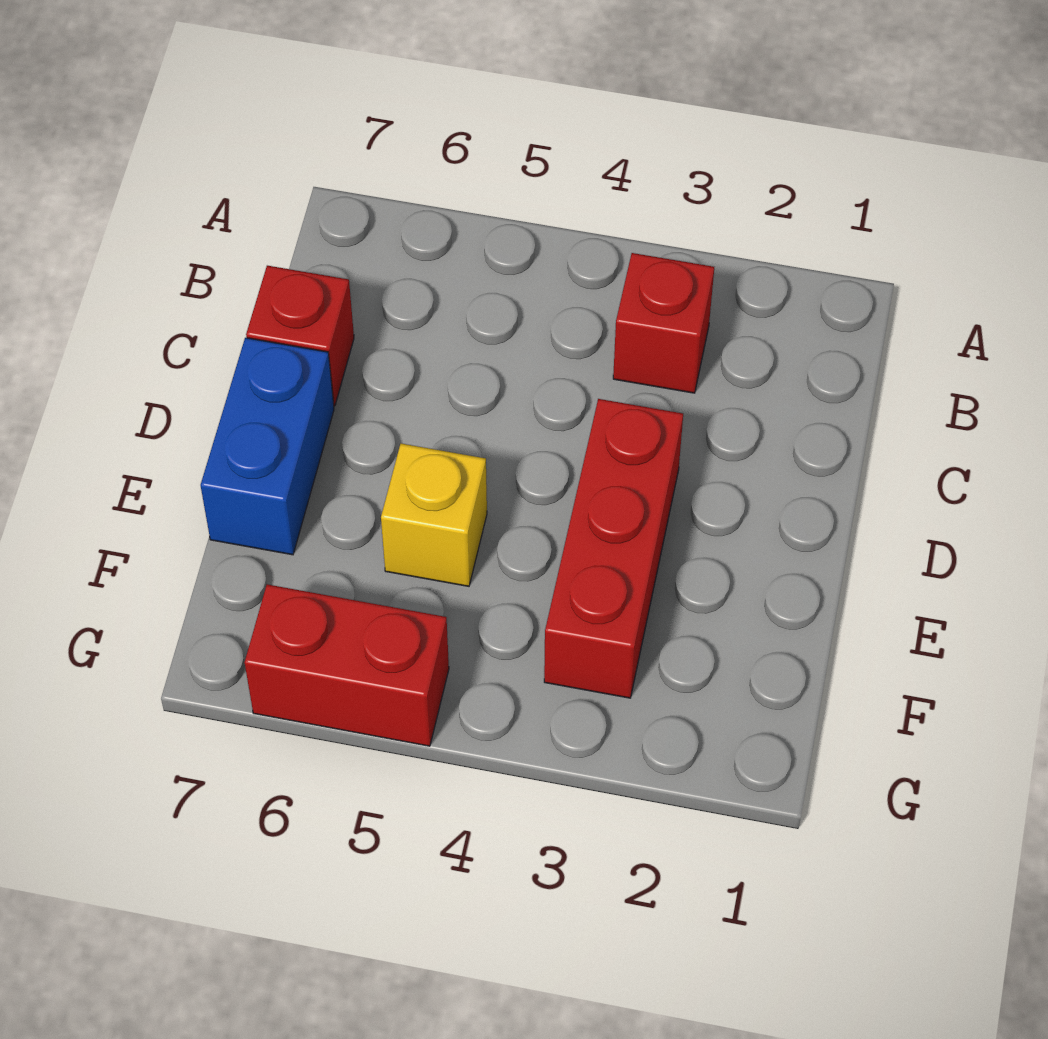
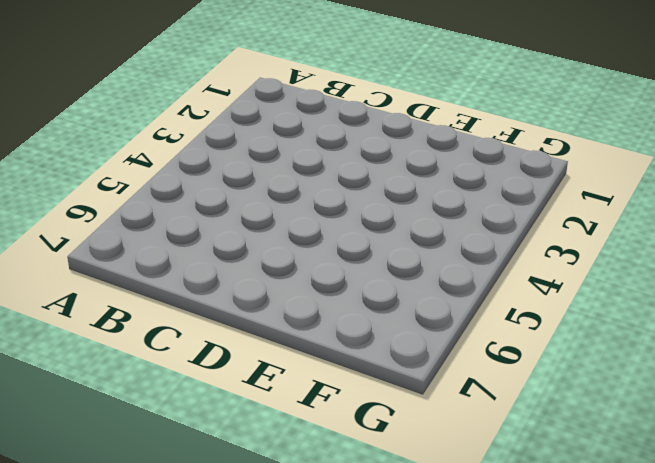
none -> red 1x1 brick [613,253,714,393]
none -> red 1x1 brick [246,266,354,406]

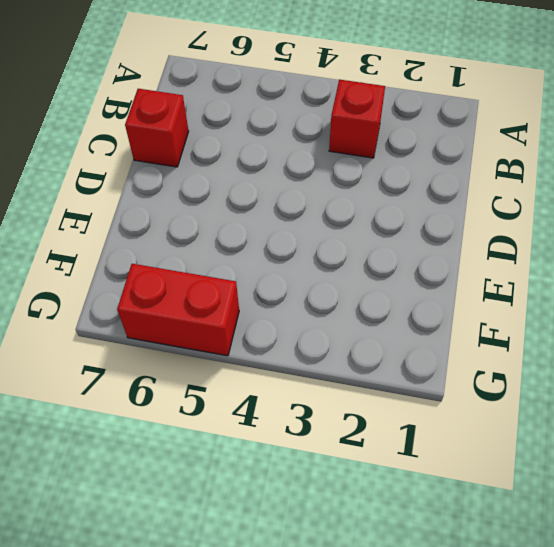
none -> red 1x3 brick [544,399,683,698]
none -> blue 1x2 brick [201,338,334,555]

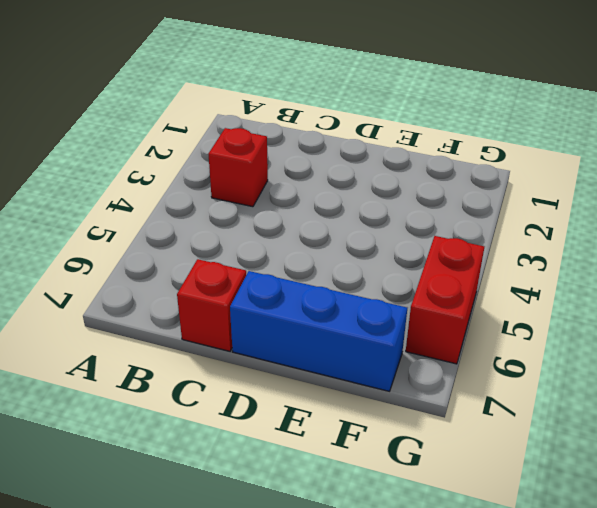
blue 1x3 brick [230,271,407,391] -> blue 1x2 brick [201,338,334,555]
none -> red 1x3 brick [544,399,683,698]
none -> yellow 1x1 brick [381,444,487,586]

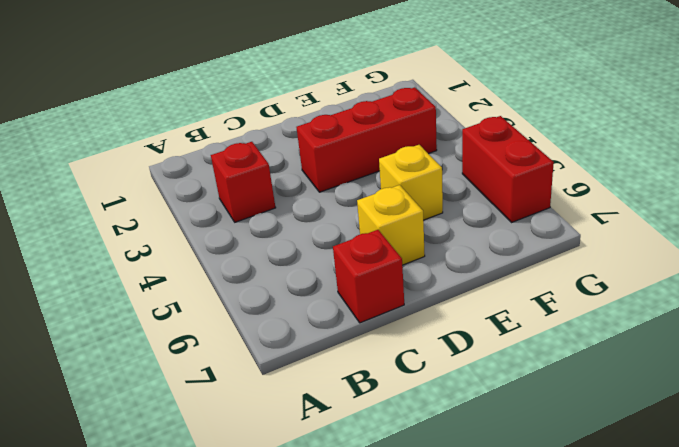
yellow 1x1 brick [357,185,425,265] -> none
none -> blue 1x2 brick [201,338,334,555]

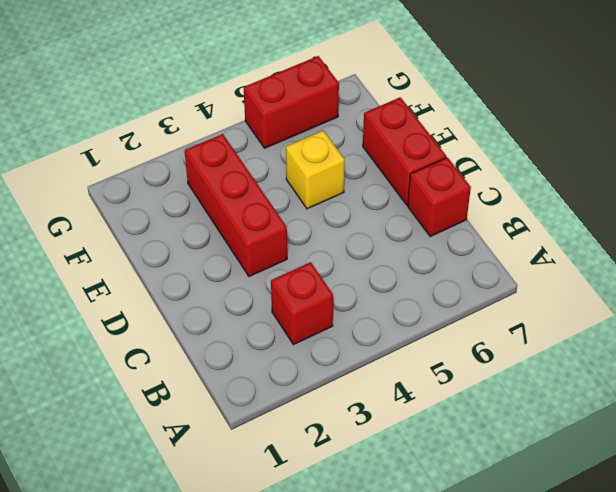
red 1x2 brick [363,97,446,205] -> blue 1x2 brick [201,338,334,555]

